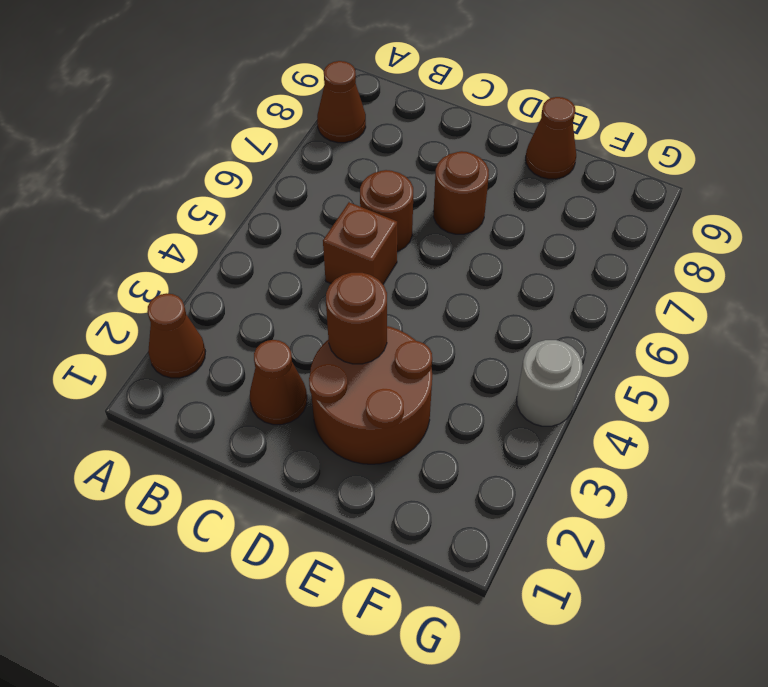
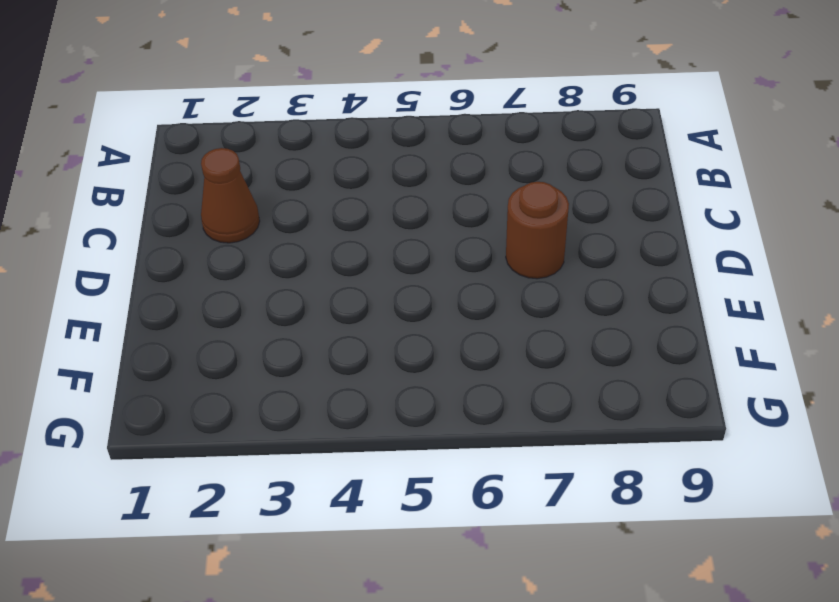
none -> brown 1x1 cone [147,293,206,378]
none -> brown 1x1 cone [317,61,366,143]

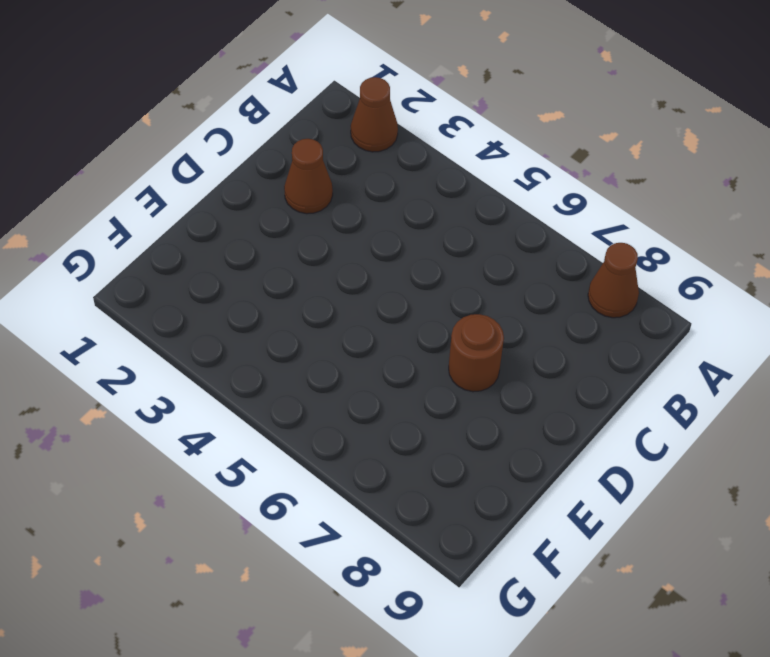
none -> brown 1x1 brick [323,202,397,284]
none -> brown 1x1 round brick [360,170,413,252]

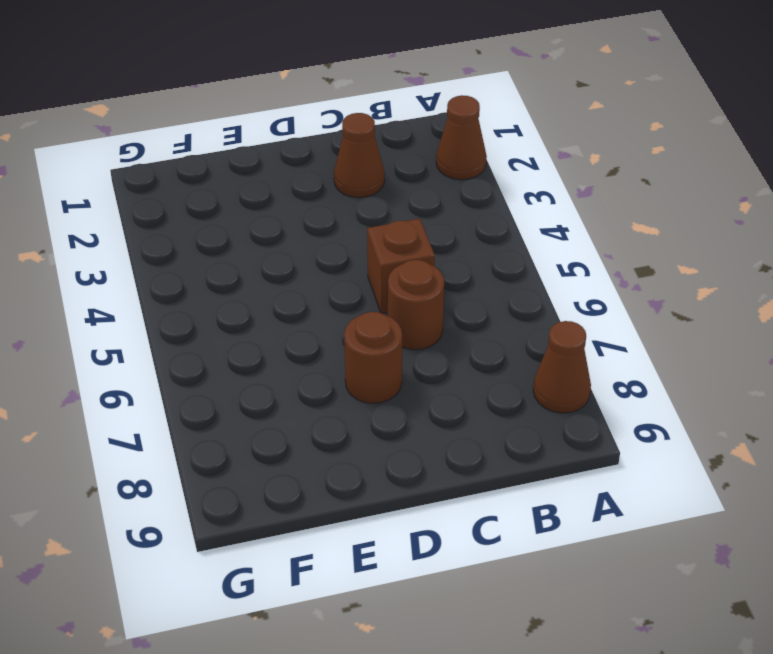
none -> brown 2x2 round brick [309,326,432,464]
none -> brown 1x1 cone [526,97,576,179]

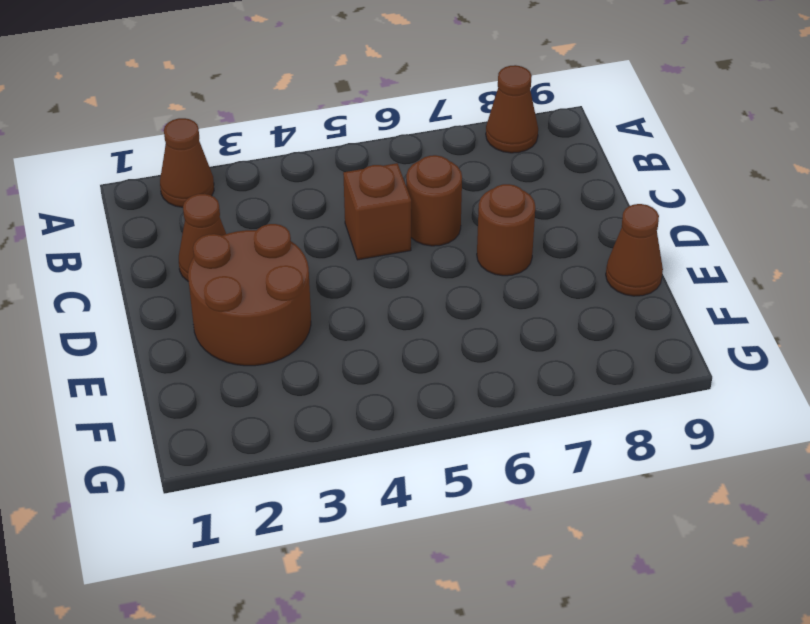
none -> grey 1x1 round brick [517,340,583,426]
none -> brown 1x1 round brick [326,273,387,364]

